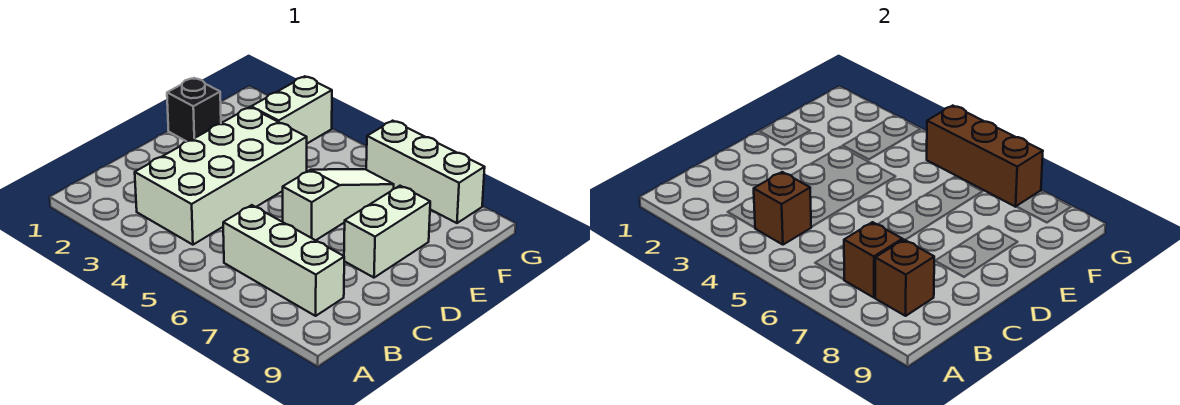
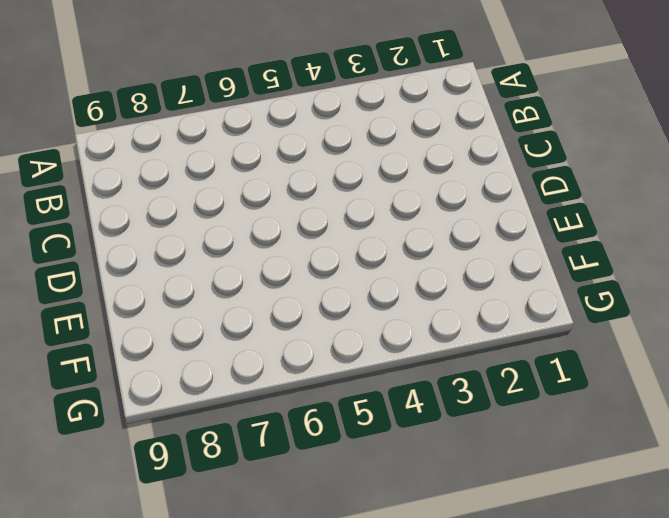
none -> white 2x4 brick [135,107,307,245]
none -> white 1x3 brick [223,205,344,316]

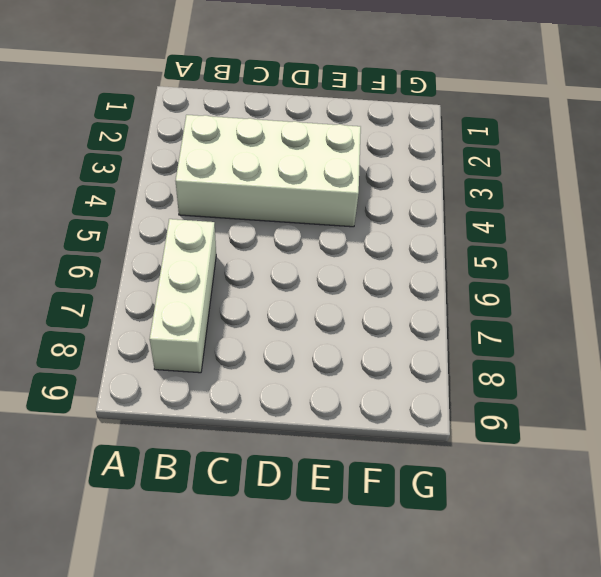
none -> white 1x3 slope [283,169,394,240]
none -> white 1x2 brick [344,186,430,278]

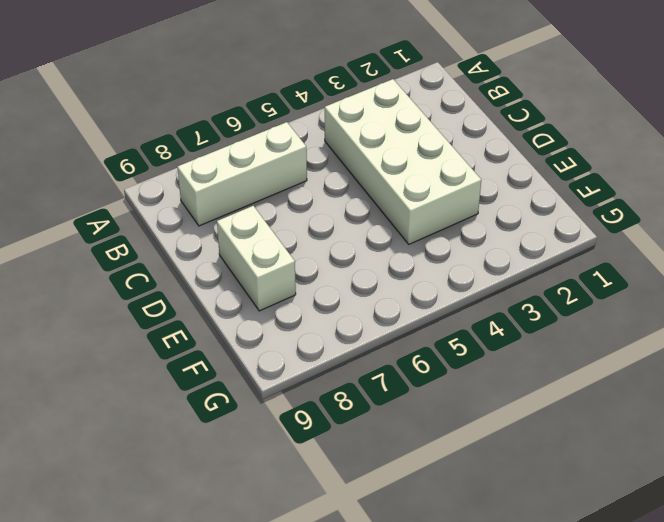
none -> white 1x3 slope [283,169,394,240]
none -> black 1x1 brick [167,78,221,141]

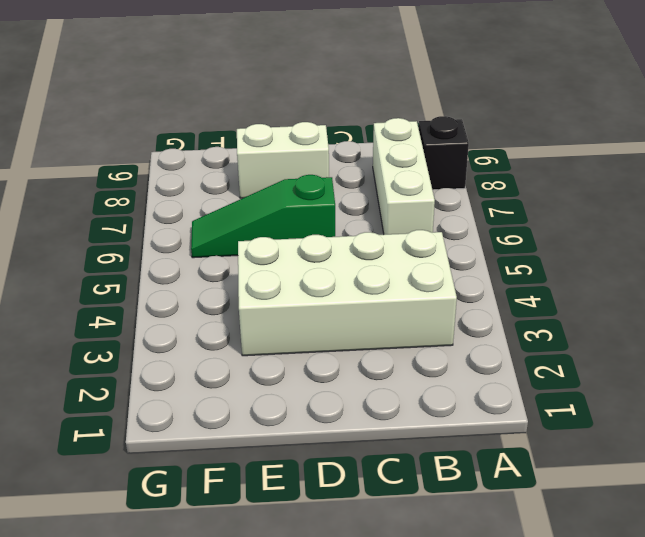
black 1x1 brick [419,116,469,190] -> black 1x1 brick moved to [167,78,221,141]
green 1x3 slope [191,175,335,258] -> white 1x3 slope [283,169,394,240]
none -> white 1x2 brick [251,76,332,143]
none -> white 1x3 brick [366,121,485,223]

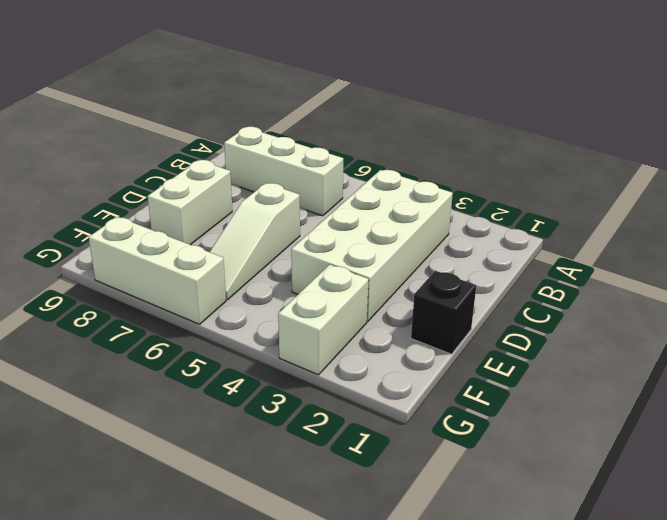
none -> brown 1x1 brick [754,172,811,245]
none -> brown 1x1 brick [844,222,902,298]

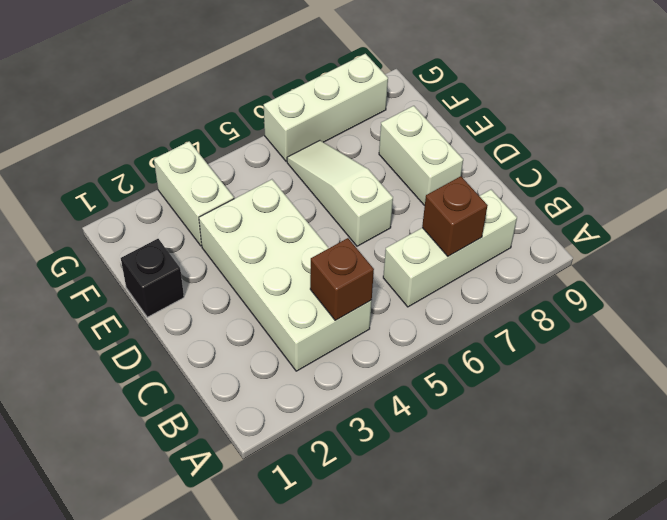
none -> brown 1x1 brick [875,240,934,316]
none -> brown 1x3 brick [927,106,1043,207]

